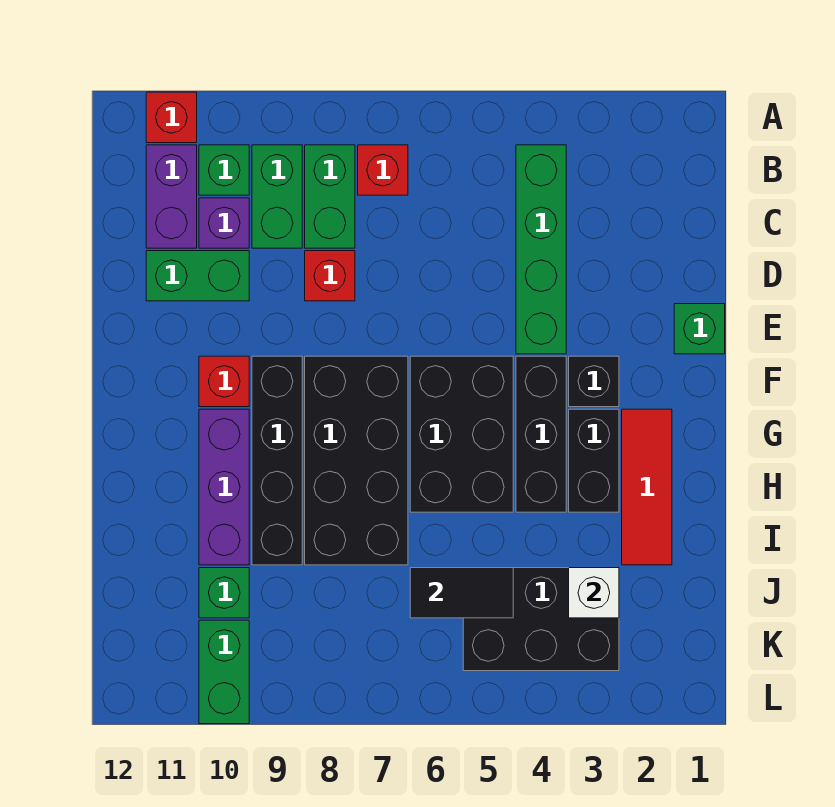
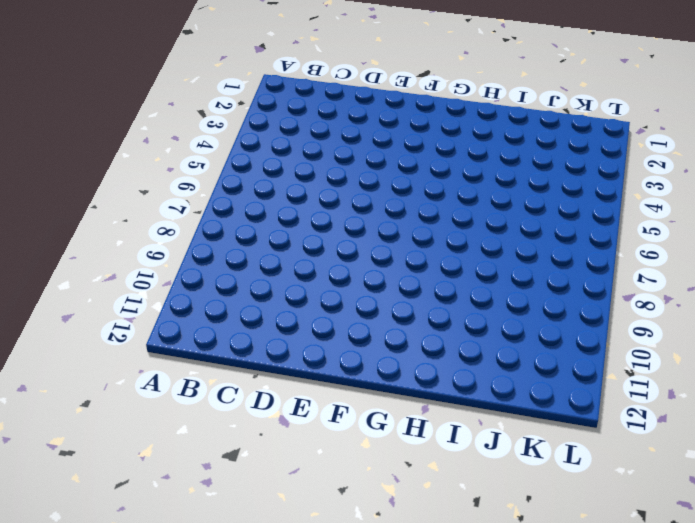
none -> red 1x1 brick [146,92,197,143]
none -> green 1x4 brick [516,145,566,354]
none -> red 1x1 brick [358,145,408,195]

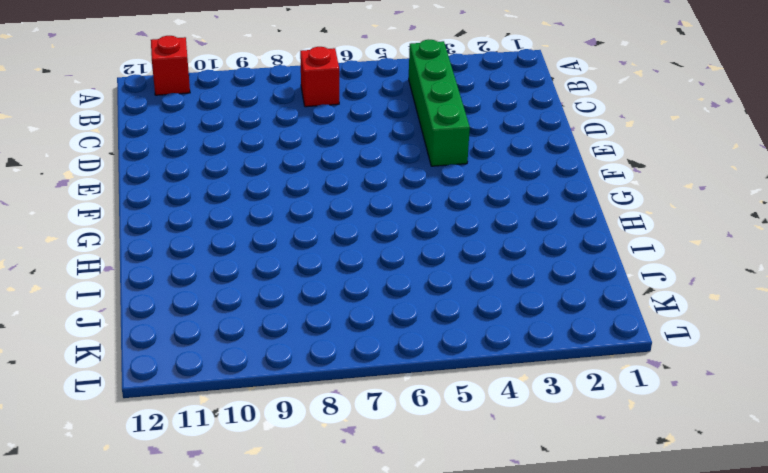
none -> green 1x2 brick [305,145,355,248]
none -> green 1x2 brick [252,145,302,248]
none -> green 1x1 brick [199,145,249,195]

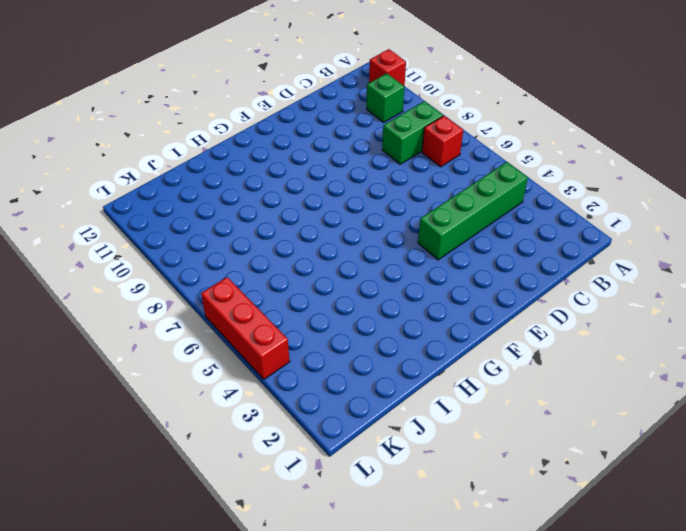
red 1x3 brick [201,277,290,379] -> none
none -> green 1x2 brick [252,145,302,248]
none -> purple 1x2 brick [146,145,197,248]
none -> purple 1x1 brick [199,198,249,248]

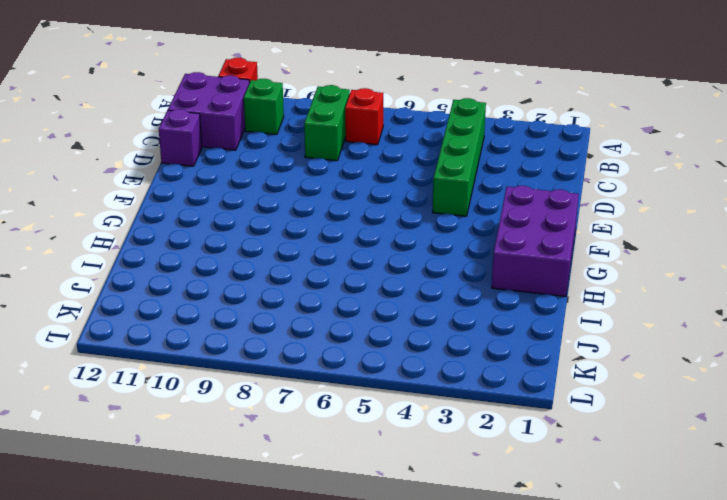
purple 2x2 brick [168,72,250,150] -> purple 1x2 brick [146,145,197,248]
purple 1x1 brick [159,109,202,166] -> purple 1x1 brick moved to [199,198,249,248]
purple 2x3 brick [492,186,579,297] -> red 1x3 tile [622,409,672,565]
none -> green 1x2 brick [252,145,302,248]
none -> red 1x1 brick [305,251,355,301]
none -> green 1x2 brick [146,251,249,301]

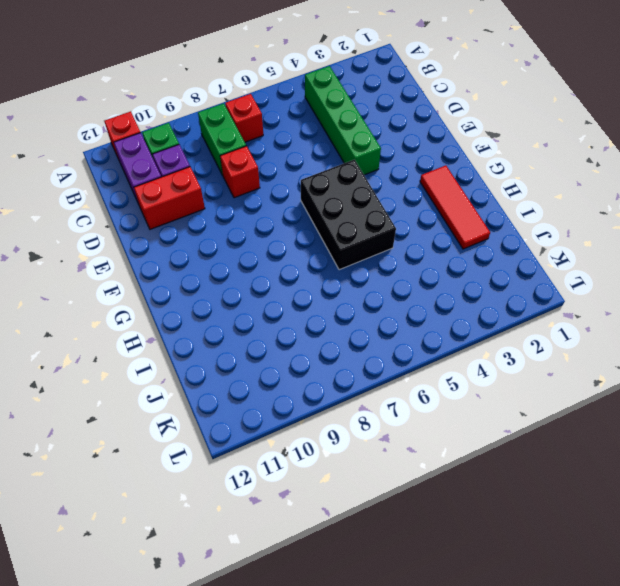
red 1x2 brick [134,167,205,229] -> green 1x2 brick [146,251,249,301]
none -> green 1x2 brick [252,145,302,248]
none -> green 1x1 brick [674,304,725,354]
none -> black 1x1 brick [569,356,619,407]

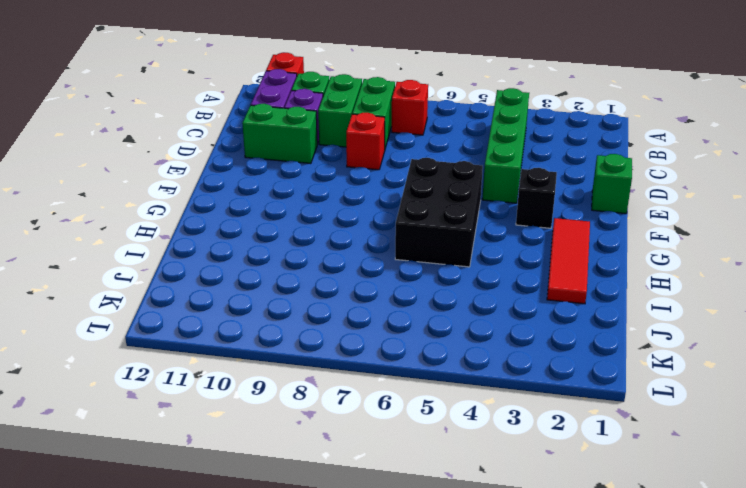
none -> black 1x3 brick [516,356,566,512]
none -> black 2x4 brick [305,356,408,565]
none -> black 1x4 brick [252,356,302,565]

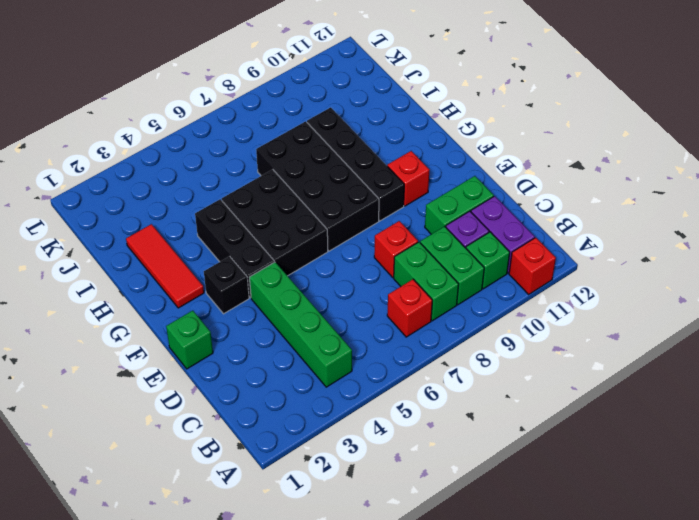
none -> black 1x2 brick [569,409,619,512]
none -> purple 1x3 brick [199,409,249,565]
none -> black 2x3 brick [463,568,619,671]

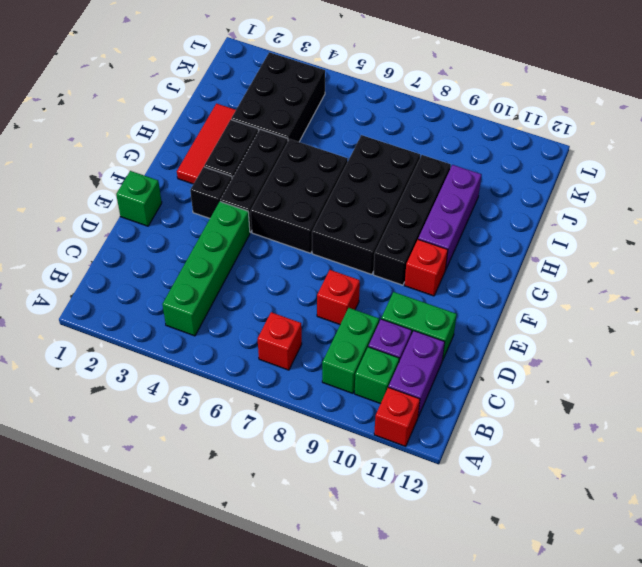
black 2x3 brick [231,52,325,142] -> black 2x3 brick turned to [463,568,619,671]
none -> green 1x2 brick [305,145,355,248]
none -> green 1x1 brick [199,568,249,618]
none -> green 1x2 brick [199,620,249,724]

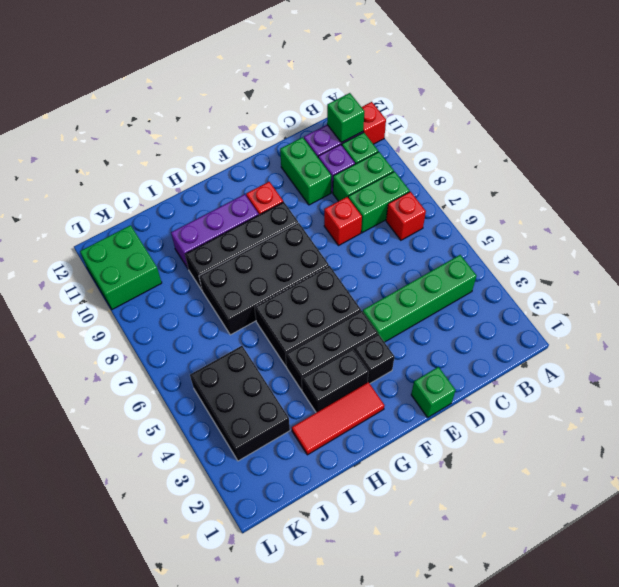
green 1x1 brick [327,93,364,142] -> green 1x1 brick moved to [199,568,249,618]
green 2x2 brick [80,225,162,309] -> green 1x2 brick [199,620,249,724]
none -> white 1x1 brick [569,568,619,618]
none -> black 1x2 tile [410,568,513,618]

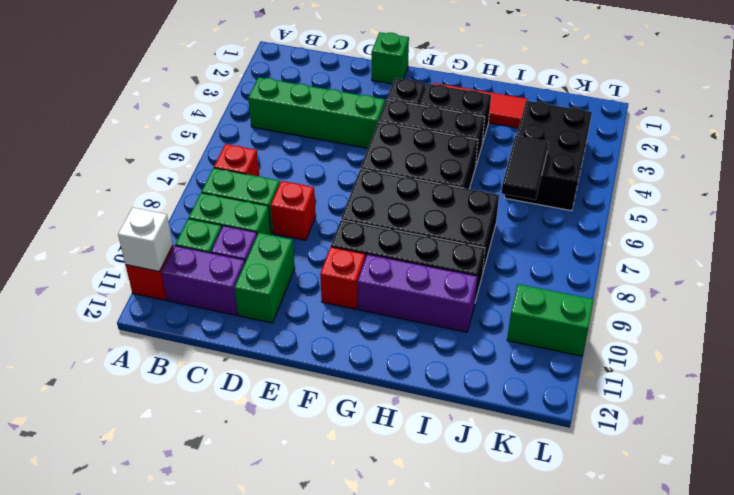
white 1x1 brick [118,208,173,271] -> white 1x1 brick moved to [569,568,619,618]
none -> green 1x1 brick [199,568,249,618]

